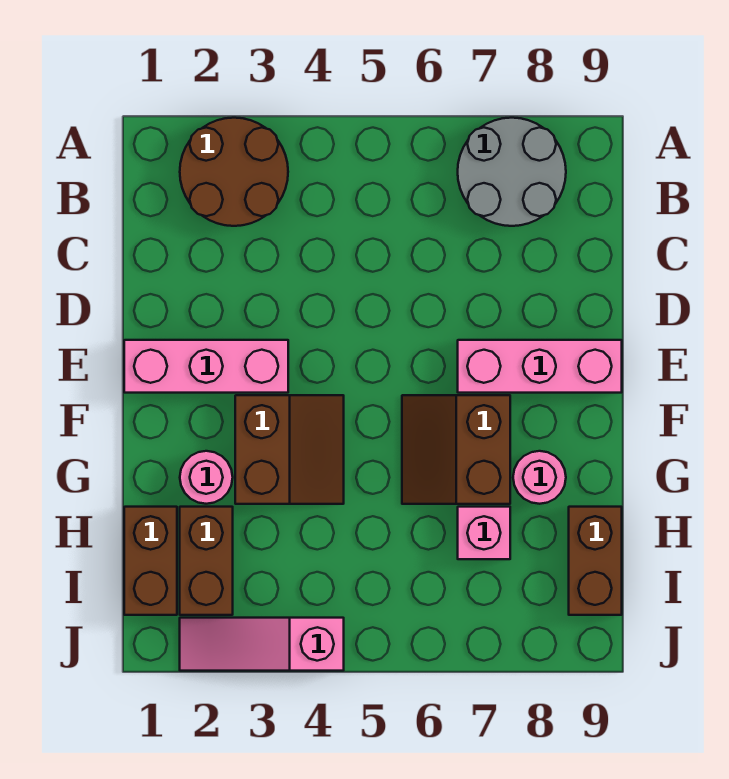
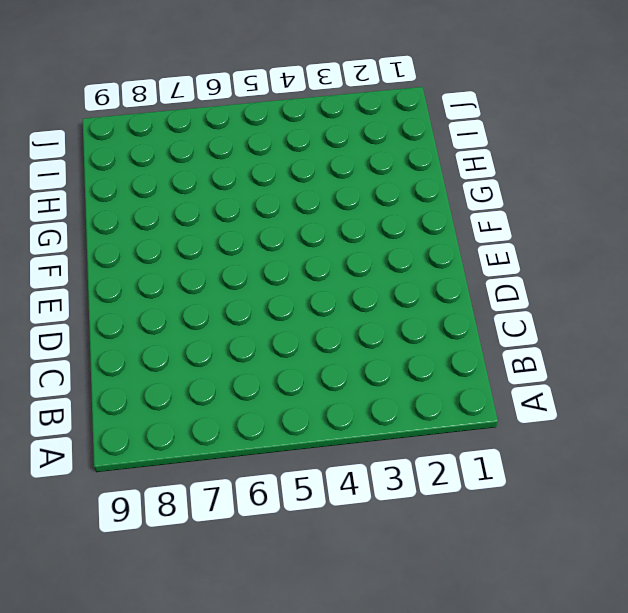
none -> brown 2x2 round brick [180,118,288,226]
none -> grey 2x2 round brick [458,118,566,226]
none -> pink 1x3 brick [124,340,288,393]

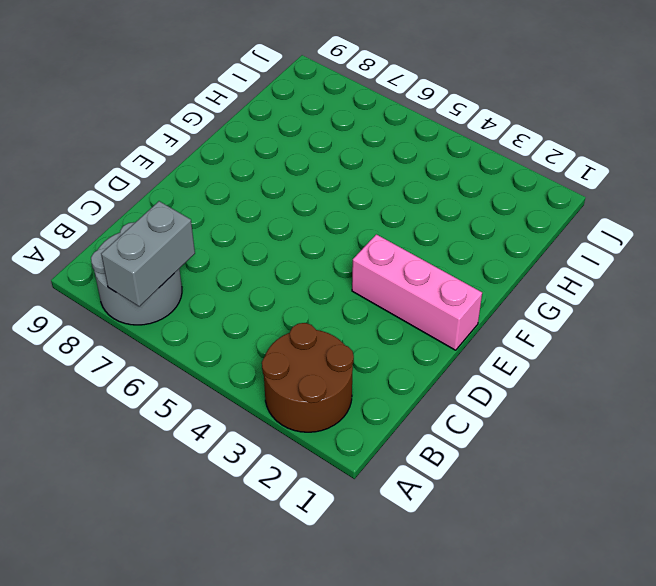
grey 1x2 brick [101,201,195,306] -> none
none -> pink 1x3 brick [458,340,622,393]
none -> brown 2x2 slope [235,395,344,504]
none -> brown 2x2 slope [402,395,510,504]

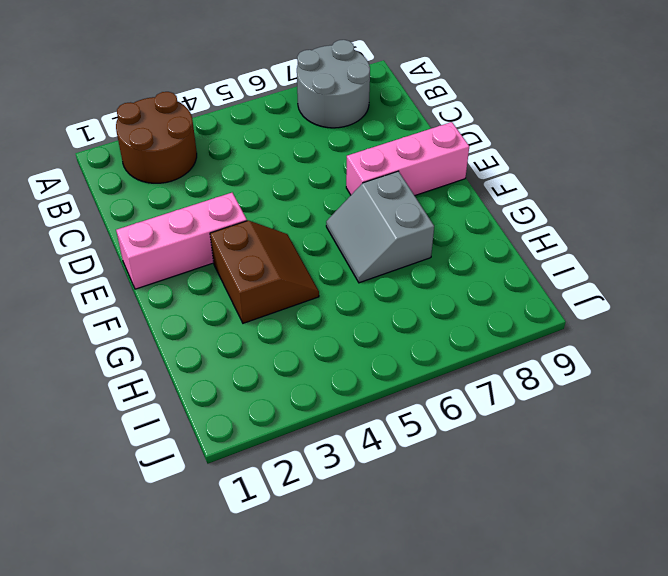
grey 2x2 slope [326,171,434,283] -> brown 2x2 slope [402,395,510,504]
none -> pink 1x1 round brick [180,451,233,504]
none -> pink 1x1 round brick [513,451,566,504]
none -> brown 1x2 brick [124,507,177,615]

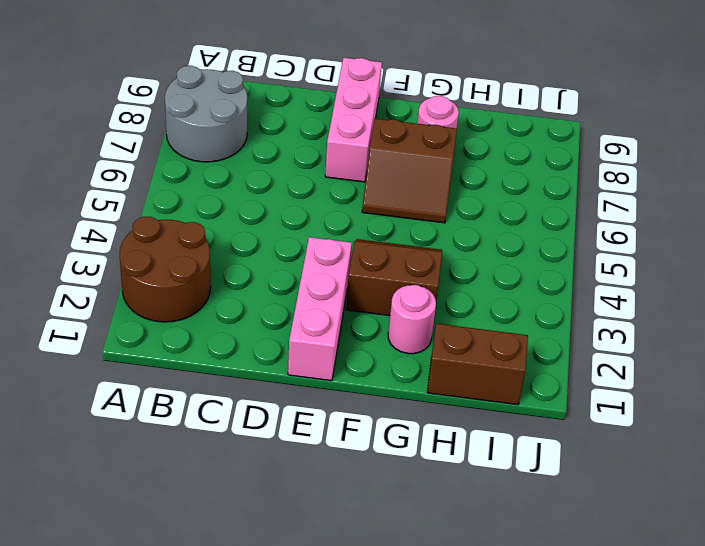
none -> brown 1x2 brick [180,507,233,615]
none -> pink 1x1 brick [458,507,510,559]
none -> brown 1x2 brick [569,507,622,615]

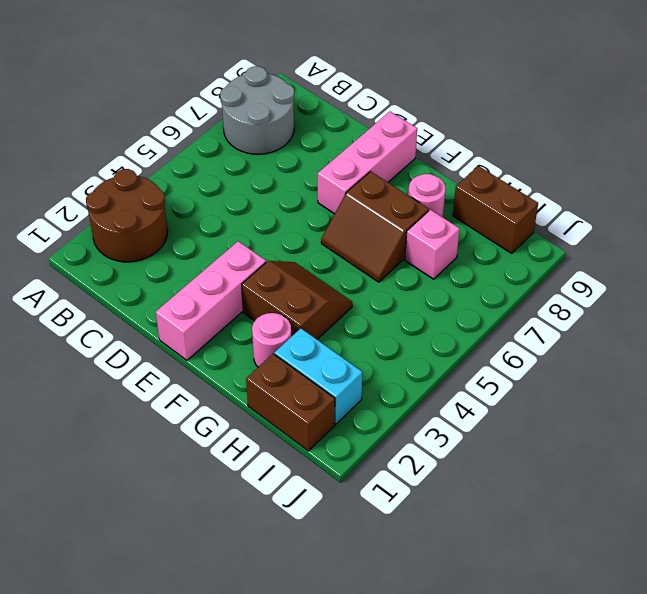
cyan 1x2 brick [274,328,362,424] -> brown 1x2 brick [180,507,233,615]
none -> pink 1x3 slope [180,618,344,671]

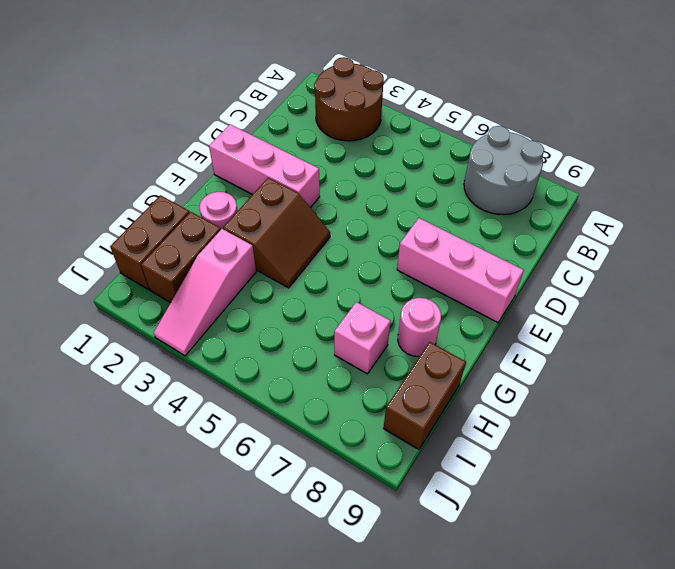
pink 1x3 slope [154,229,256,356] -> pink 1x3 slope turned to [180,618,344,671]
none -> brown 2x2 slope [402,395,510,504]

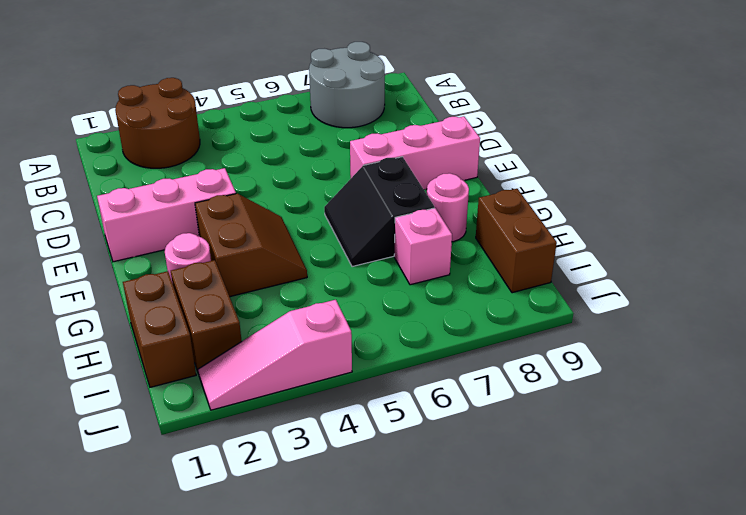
black 2x2 slope [324,157,434,267] -> brown 2x2 slope [402,395,510,504]

